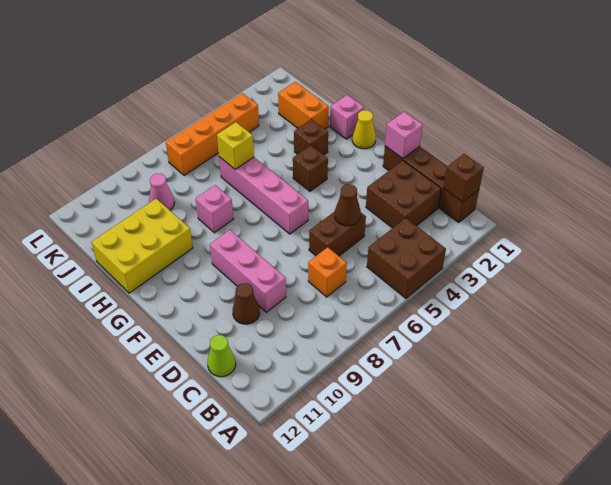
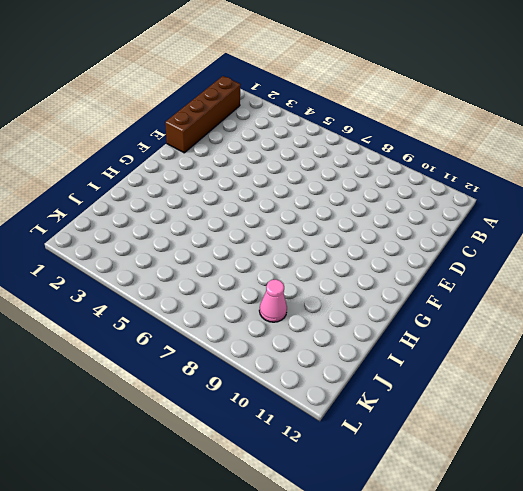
none -> brown 2x2 brick [367,218,446,298]
none -> brown 2x2 brick [366,161,441,228]
none -> orange 1x1 brick [308,247,347,297]

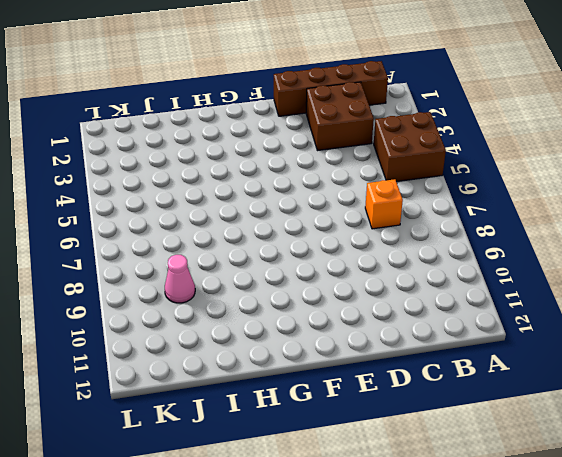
none -> lime 1x1 cone [207,335,236,377]
none -> brown 1x2 brick [309,212,366,256]
none -> pink 1x3 brick [210,230,286,312]

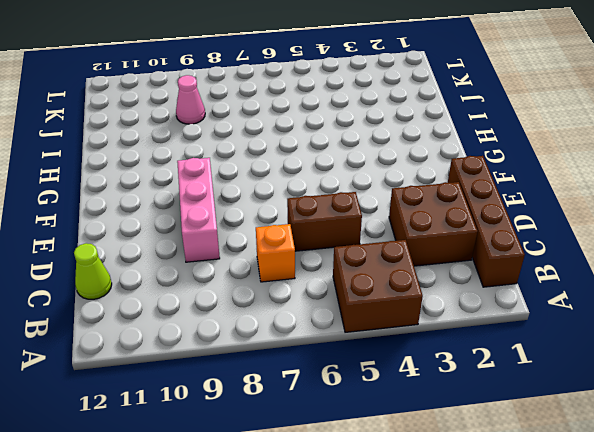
none -> brown 1x1 cone [233,283,260,324]
none -> pink 1x4 brick [219,157,308,234]
none -> yellow 1x1 cone [352,110,376,149]

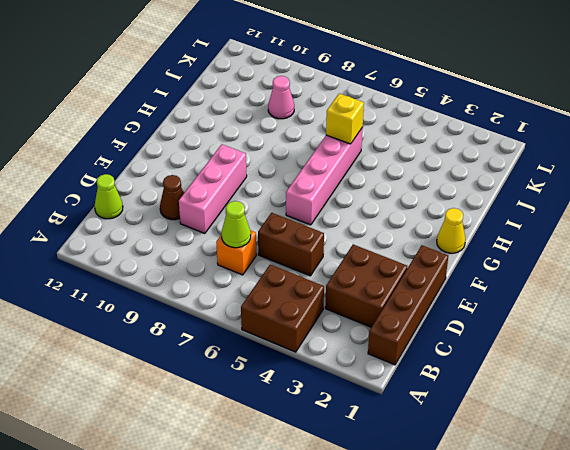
lime 1x1 cone [222,201,251,248] -> none
none -> brown 1x1 brick [293,145,328,191]
none -> pink 1x1 brick [330,95,364,139]
none -> brown 1x1 brick [294,119,328,155]

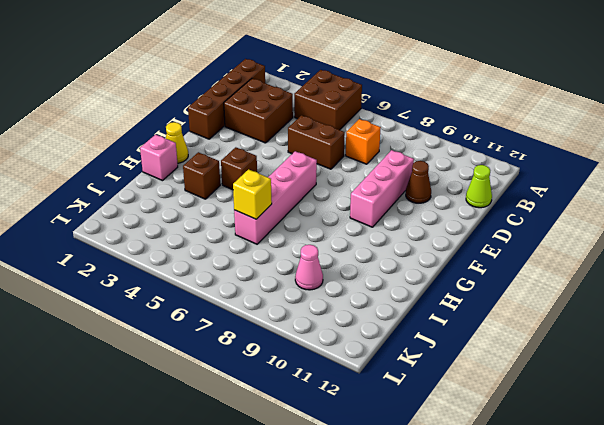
none -> pink 1x1 brick [196,185,233,233]
none -> yellow 2x3 brick [91,199,193,293]
none -> orange 1x2 brick [278,82,329,129]

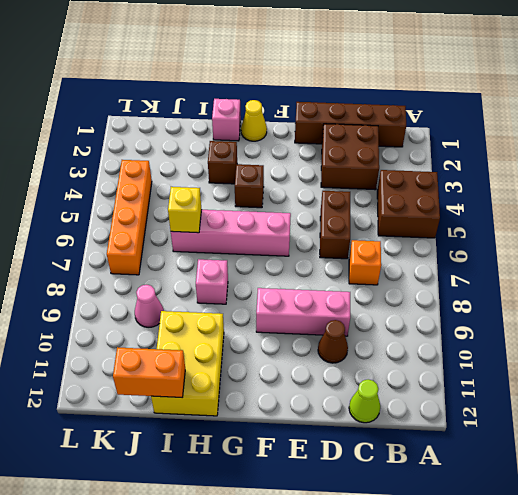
orange 1x2 brick [113,347,185,398] -> orange 1x2 brick moved to [278,82,329,129]
none -> brown 1x1 brick [443,154,484,202]
none -> brown 1x1 cone [335,184,361,226]
none -> pink 1x1 brick [385,112,423,159]

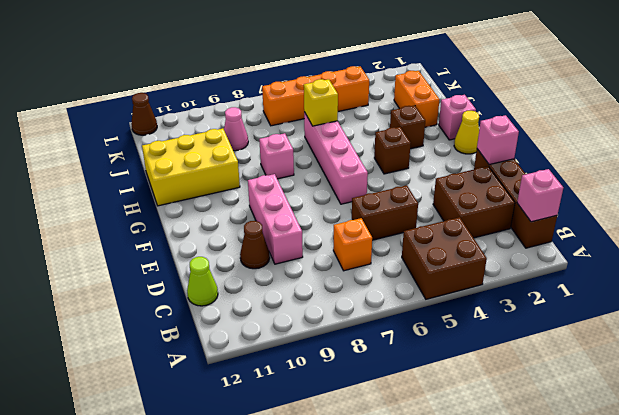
pink 1x1 brick [517,169,563,222] -> brown 1x1 brick [443,154,484,202]
brown 1x1 cone [131,93,157,135] -> brown 1x1 cone moved to [335,184,361,226]

